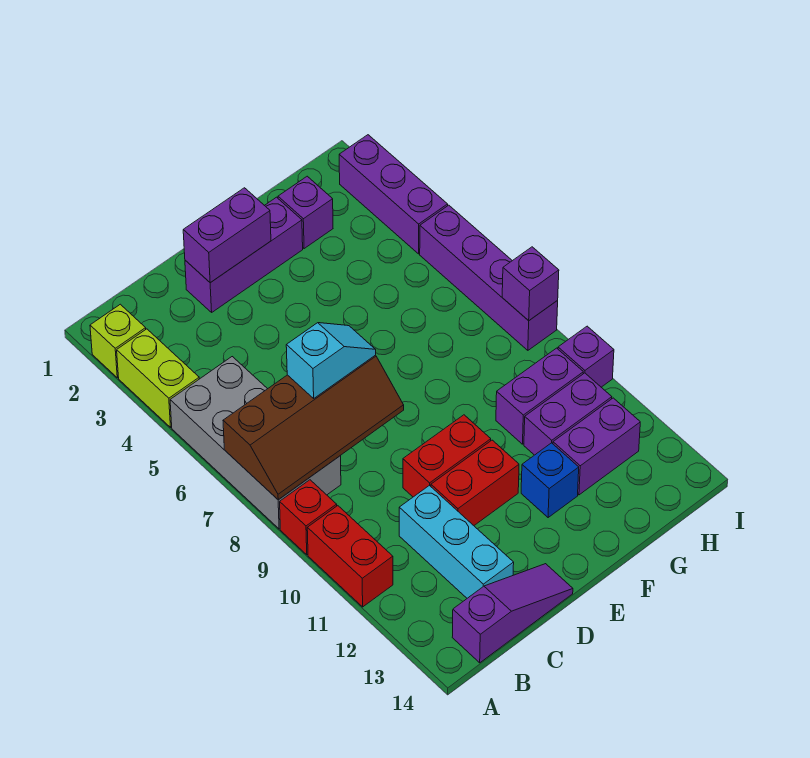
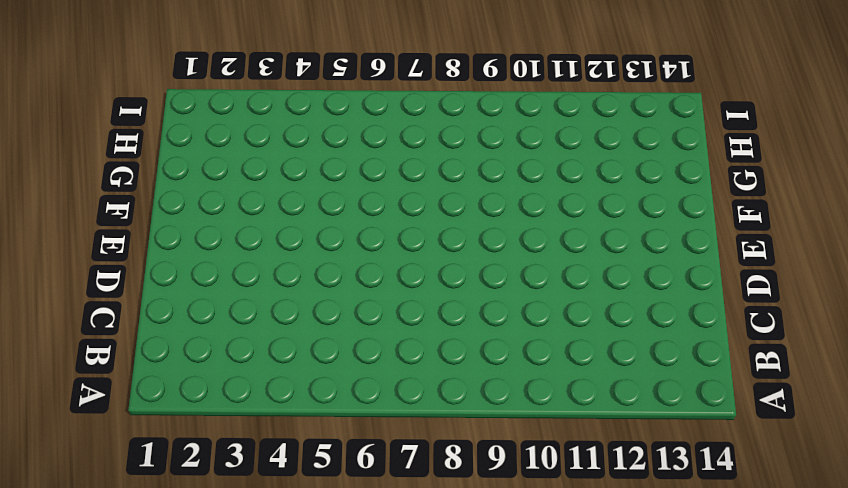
none -> lime 1x1 brick [90,304,146,378]
none -> lime 1x2 brick [117,329,199,427]
none -> grey 2x4 brick [170,357,341,529]

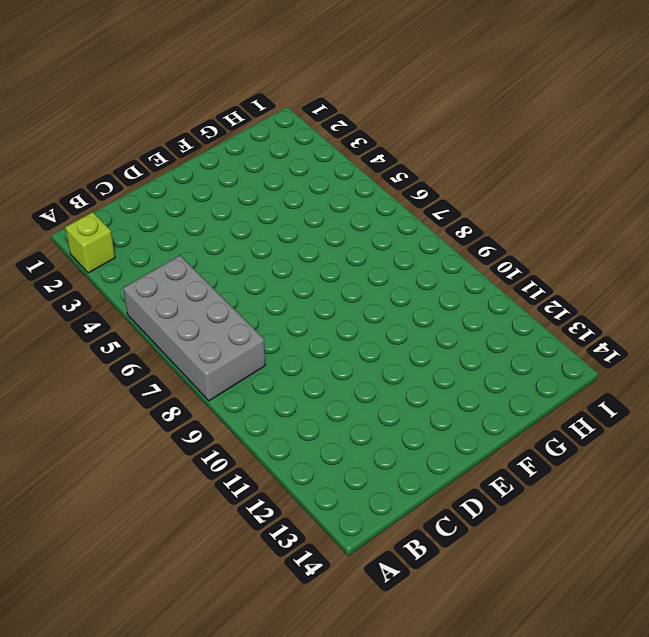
none -> lime 1x2 brick [117,329,199,427]
none -> red 1x1 brick [280,480,337,555]
none -> red 1x2 brick [307,506,393,607]

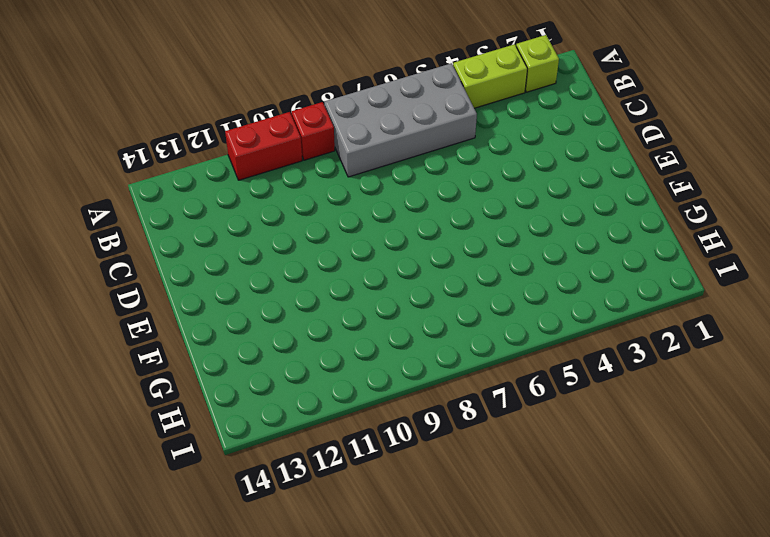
none -> purple 1x3 slope [452,564,573,663]
none -> cyan 1x3 brick [399,485,514,598]
none -> purple 1x3 brick [185,197,303,312]

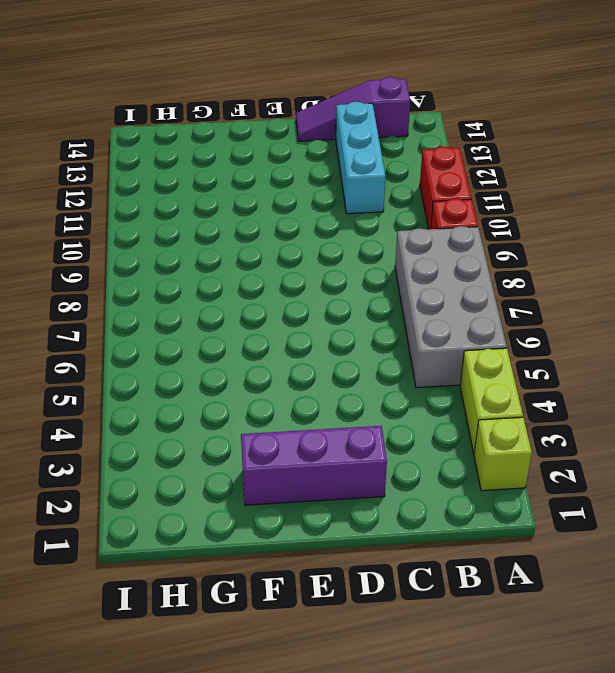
none -> red 1x2 brick [403,415,491,497]
none -> red 1x2 brick [431,440,519,525]
none -> blue 1x1 brick [521,443,579,518]

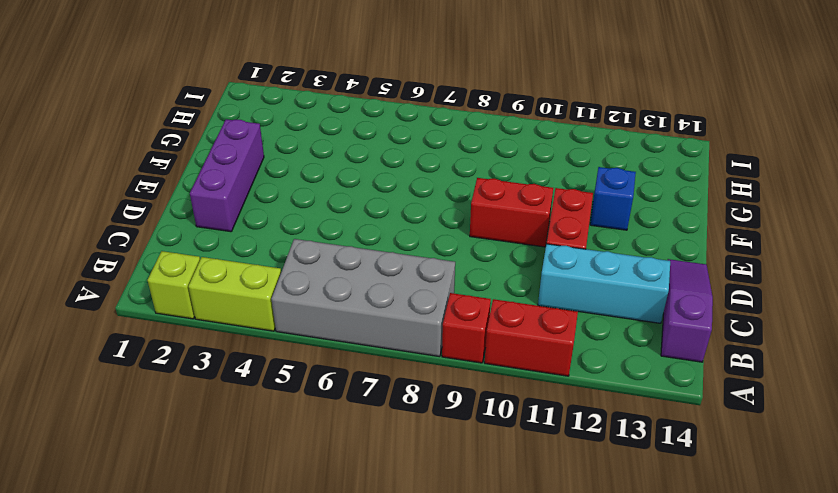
red 1x2 brick [470,178,553,247] -> red 1x2 brick turned to [403,415,491,497]
none -> purple 1x1 brick [278,176,333,249]
none -> purple 1x2 brick [496,348,583,444]
none -> purple 1x2 brick [524,373,612,455]

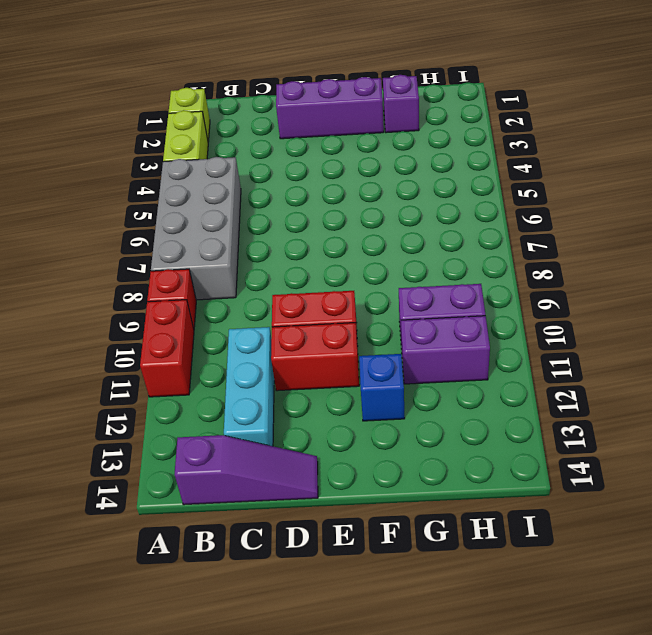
none -> purple 1x2 brick [553,398,640,495]
none -> purple 1x3 brick [339,135,448,254]
none -> purple 1x4 brick [420,205,558,350]

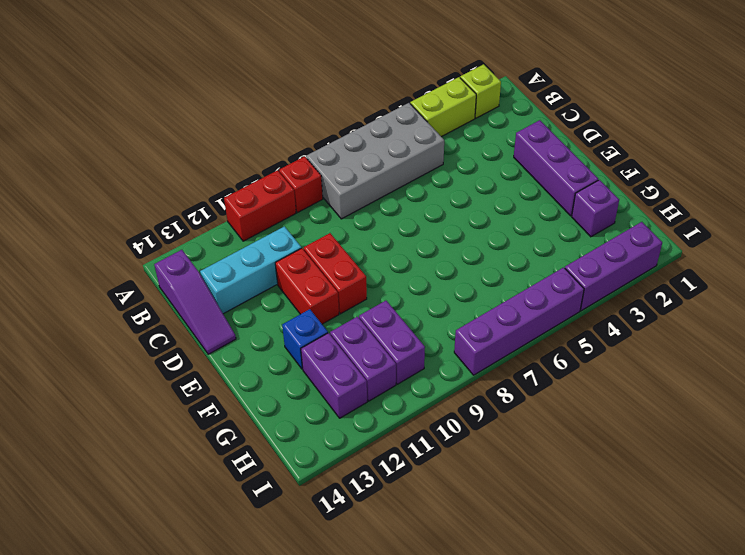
none -> purple 1x1 brick [558,326,614,387]
none -> brown 2x4 slope [223,355,404,500]
none -> purple 1x2 brick [183,188,271,283]

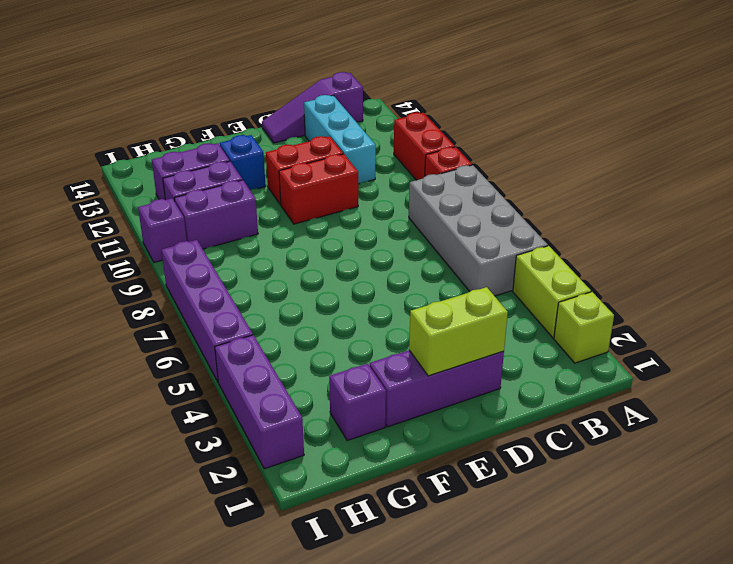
lime 1x2 brick [409,287,508,376] -> purple 1x2 brick [183,188,271,283]
none -> brown 2x4 slope [223,355,404,500]
none -> purple 1x1 brick [502,247,559,321]
none -> cyan 1x2 slope [286,323,376,398]

